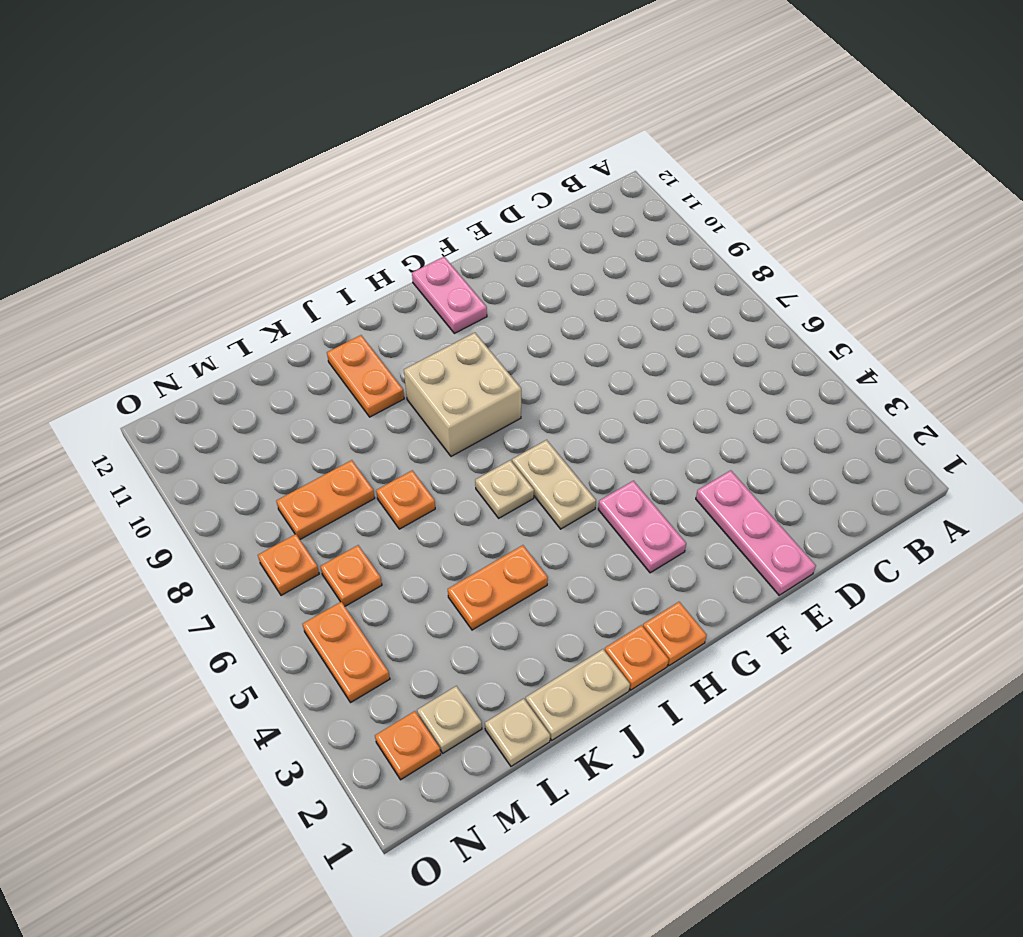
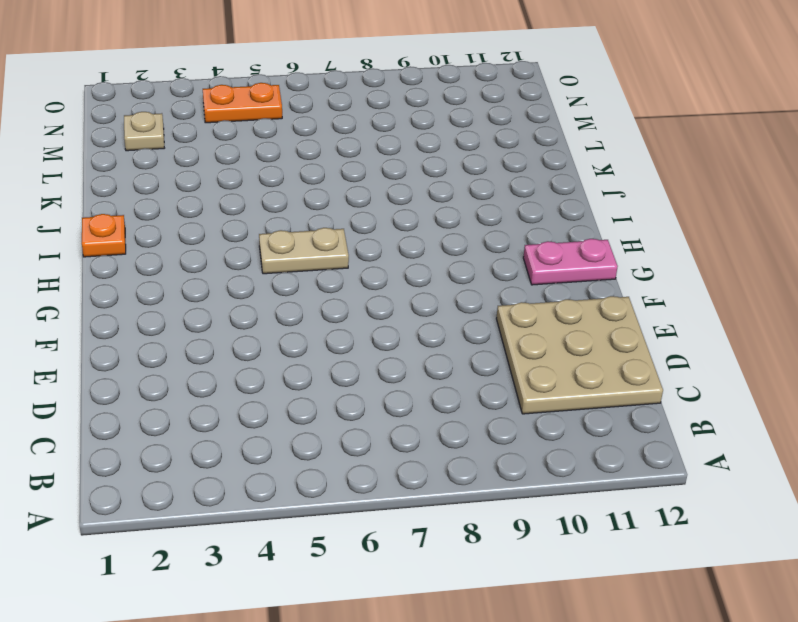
tan 3x3 plate [496,296,663,414] -> none
none -> pink 1x3 plate [696,470,816,595]
none -> pink 1x2 plate [598,481,686,573]
none -> orange 1x1 plate [643,602,707,666]

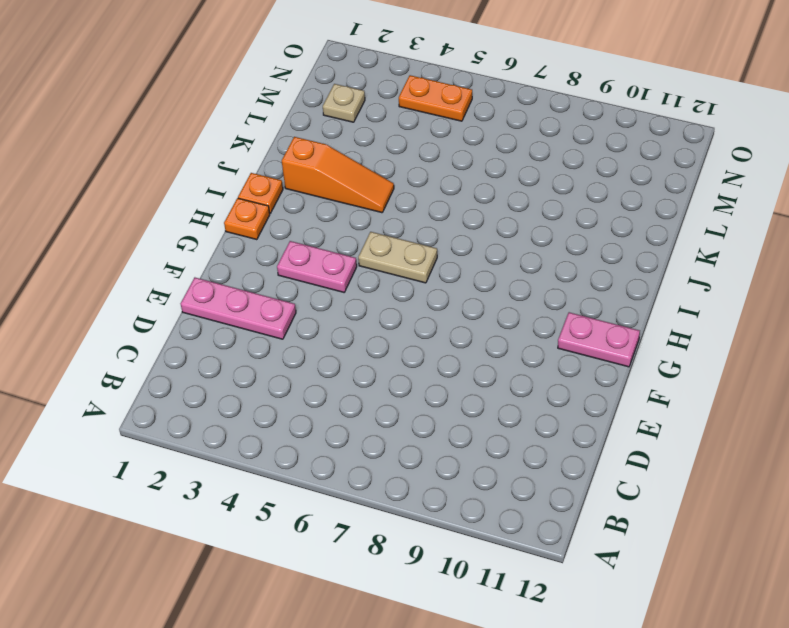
orange 1x3 slope [282,137,394,213] -> orange 1x2 plate [448,545,548,630]
none -> tan 2x2 brick [404,333,521,456]
none -> tan 1x1 plate [475,460,534,518]
none -> tan 1x2 plate [526,649,630,740]

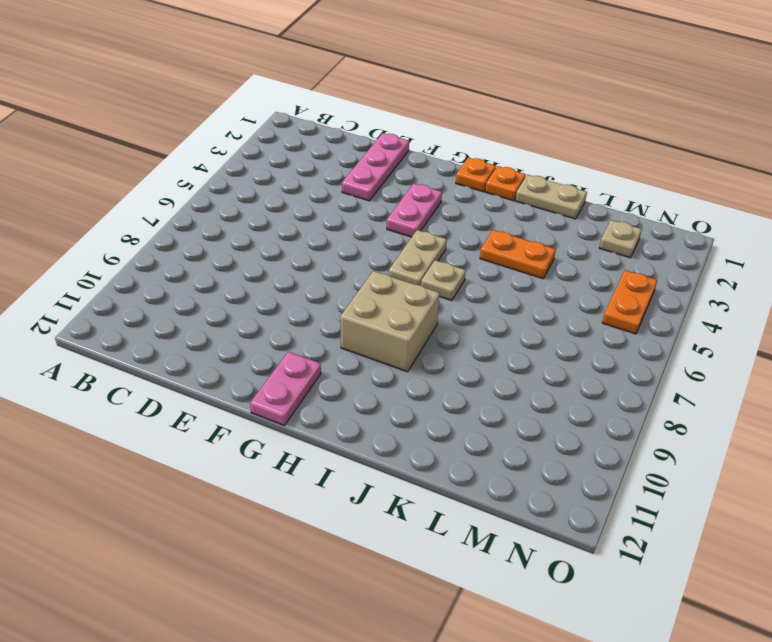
none -> orange 1x2 plate [327,335,404,417]
none -> orange 1x1 plate [376,471,435,529]
none -> tan 1x1 plate [485,698,550,766]

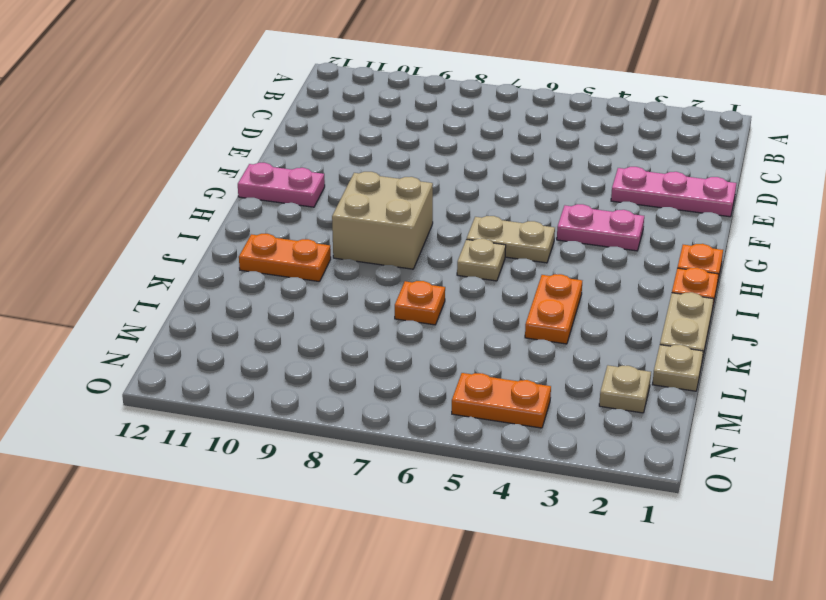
none -> orange 1x2 plate [276,460,375,539]
none -> orange 1x1 plate [320,545,382,606]
none -> orange 1x1 plate [375,711,441,780]

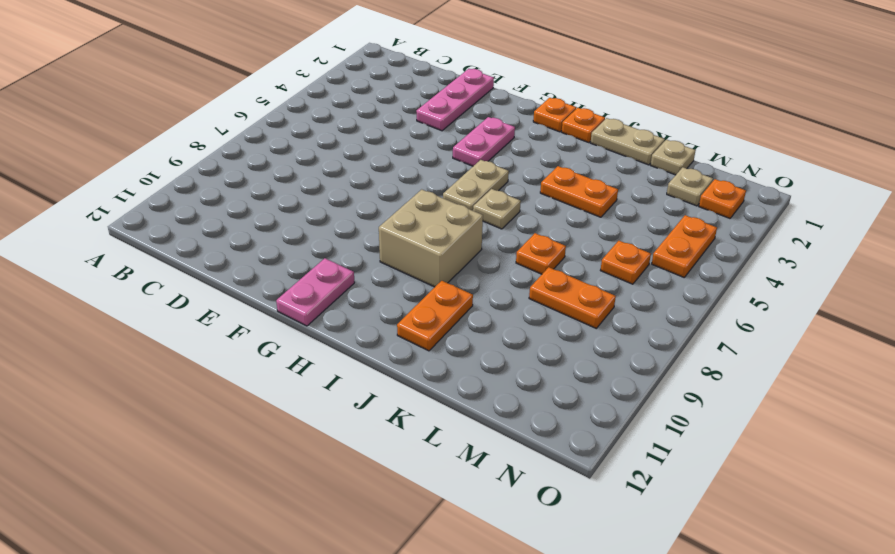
none -> orange 1x1 plate [258,534,319,595]

